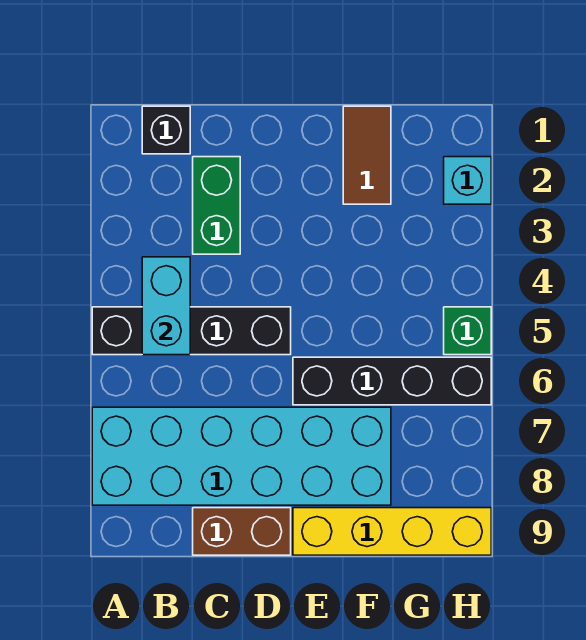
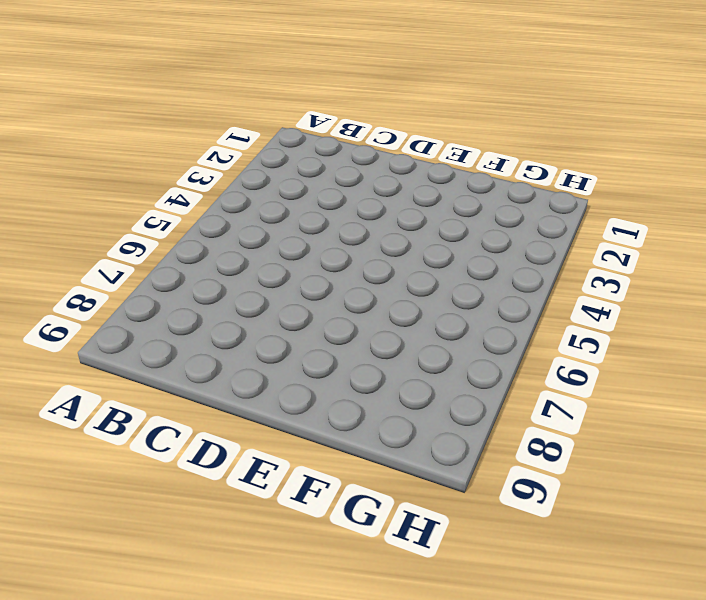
none -> black 1x4 brick [92,307,291,355]
none -> cyan 2x6 brick [92,407,391,505]

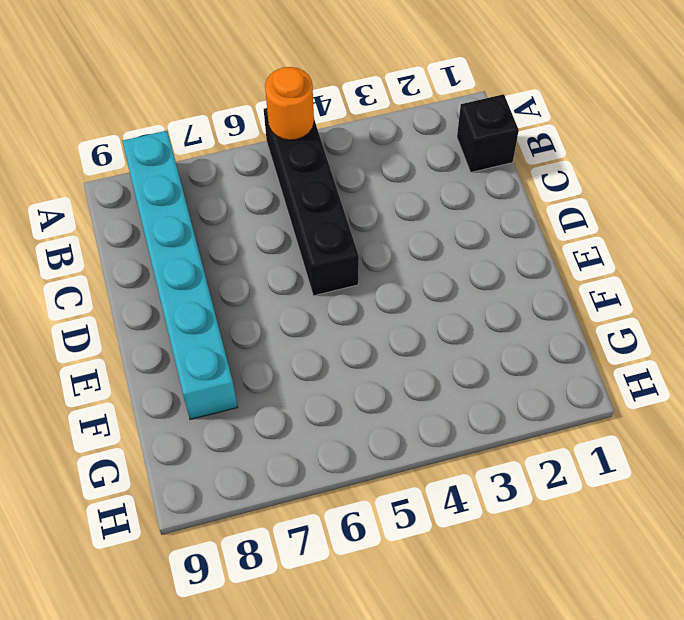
orange 1x1 round brick [265,67,314,140] -> none
cyan 1x6 brick [122,131,238,419] -> cyan 2x6 brick [92,407,391,505]
none -> green 1x2 brick [193,157,240,254]
none -> brown 1x2 brick [193,508,291,555]

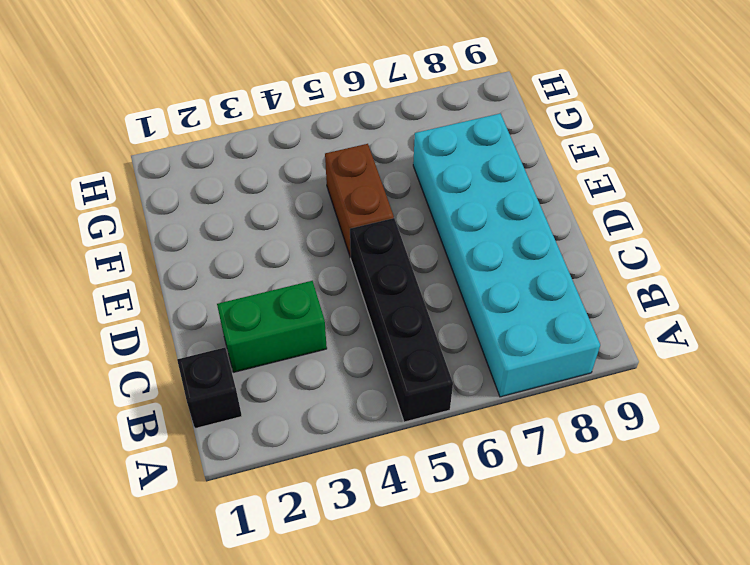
brown 1x2 brick [325,144,394,257] -> brown 1x2 brick moved to [193,508,291,555]
none -> black 1x4 brick [293,357,491,405]
none -> yellow 1x4 brick [293,508,491,555]

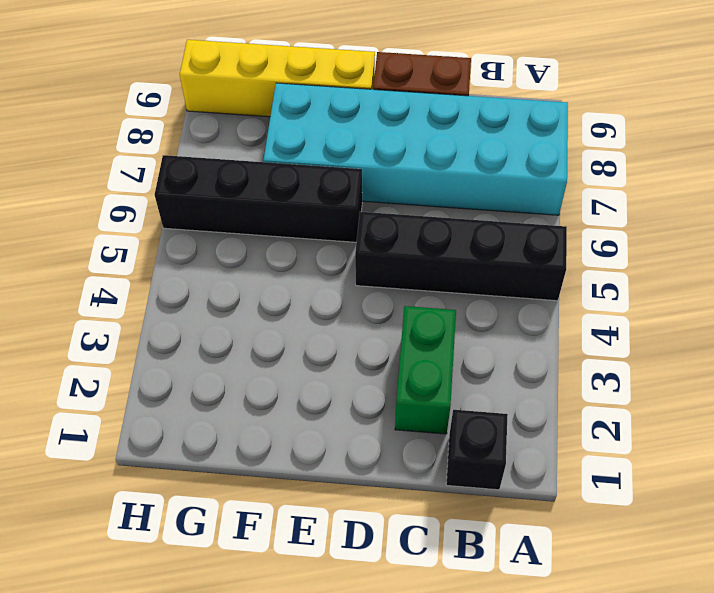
none -> brown 1x2 tile [343,106,391,204]
none -> cyan 1x1 brick [444,157,491,204]

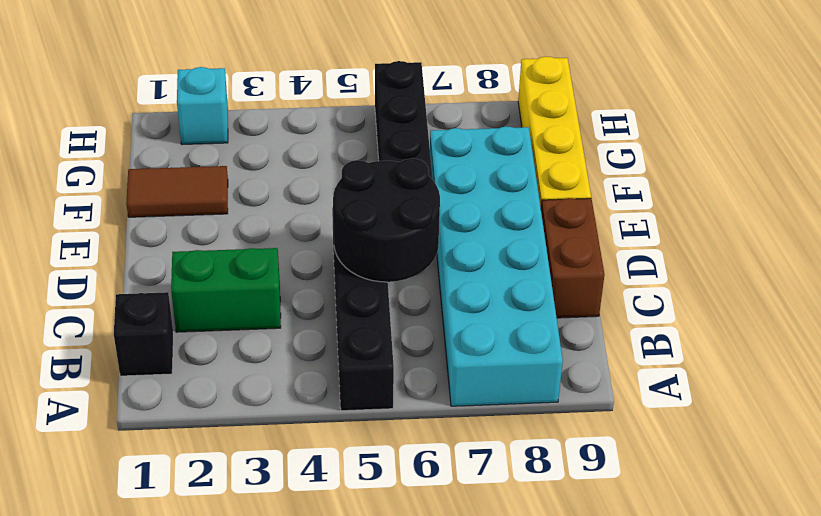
black 2x2 round brick [333,158,440,282] -> none
none -> green 1x1 brick [444,307,491,355]
none -> cyan 1x2 brick [142,257,190,355]

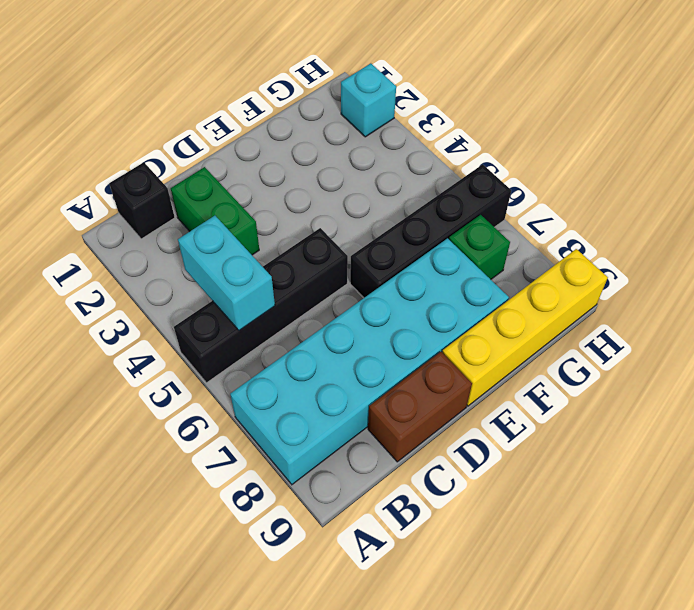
green 1x1 brick [449,215,510,279] -> green 1x1 brick moved to [444,307,491,355]
none -> brown 1x2 tile [343,106,391,204]

